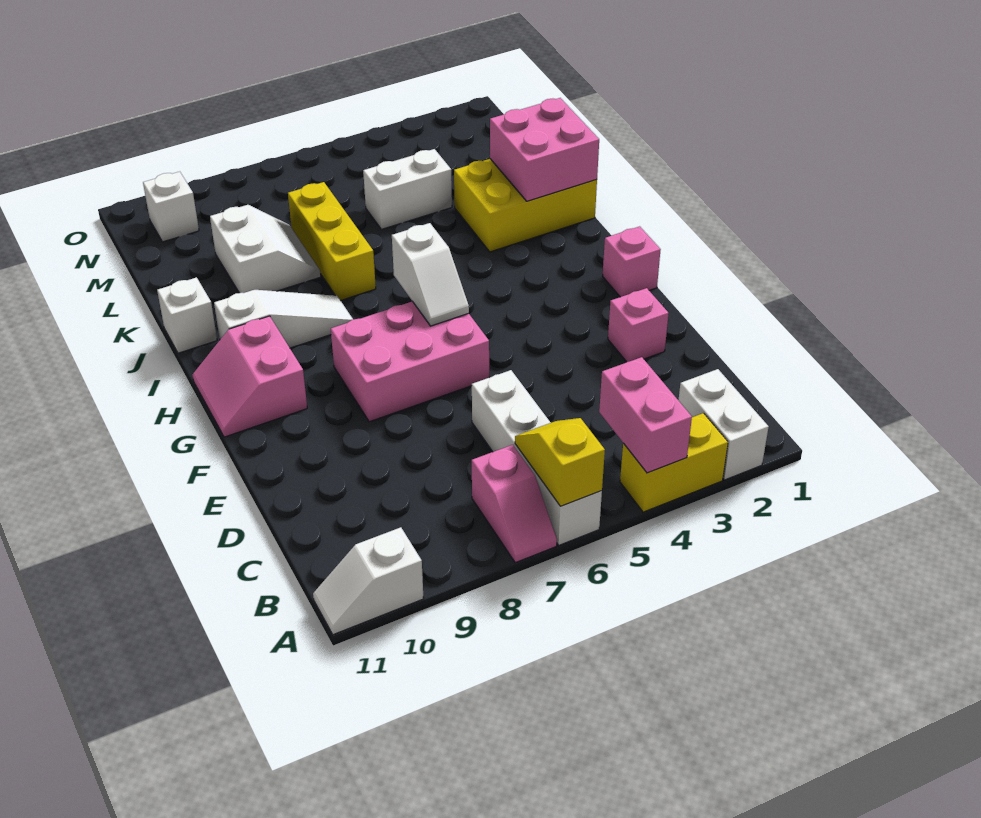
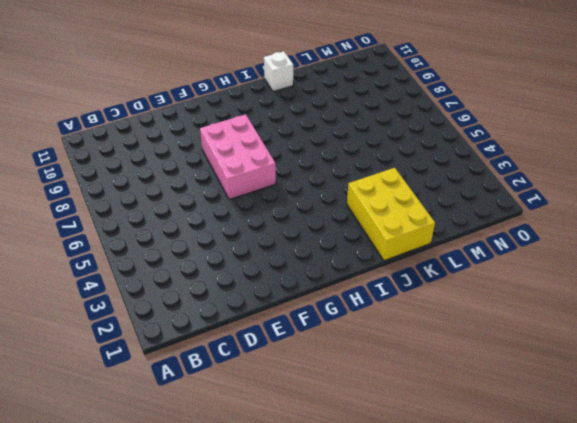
none -> white 1x2 brick [678,369,769,480]
none -> yellow 1x2 brick [620,413,728,512]
none -> white 1x4 brick [472,370,602,545]

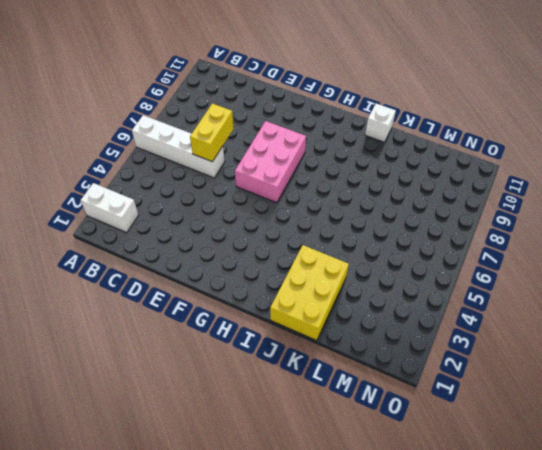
yellow 1x2 brick [190,103,234,162] -> yellow 1x2 brick moved to [620,413,728,512]
none -> pink 1x2 slope [472,445,557,563]
none -> white 1x2 slope [313,527,424,635]
none -> pink 1x1 brick [608,288,669,362]

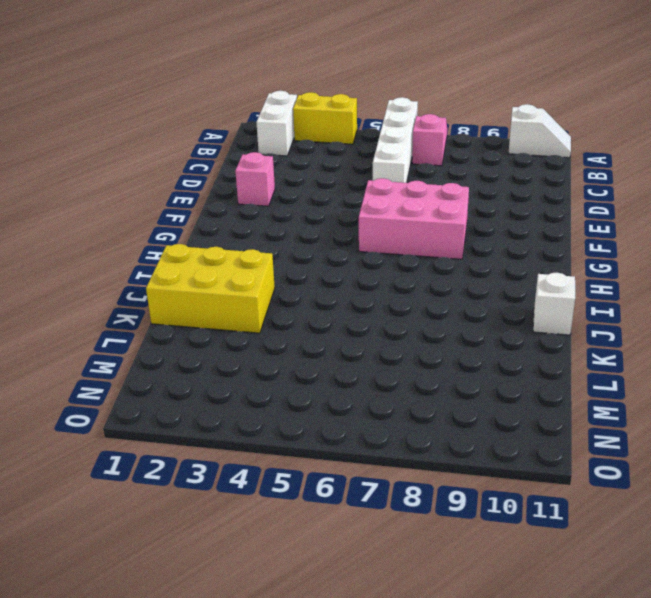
none -> pink 1x1 brick [603,226,661,297]
none -> pink 2x2 slope [192,316,307,437]
none -> white 1x3 slope [214,290,353,348]

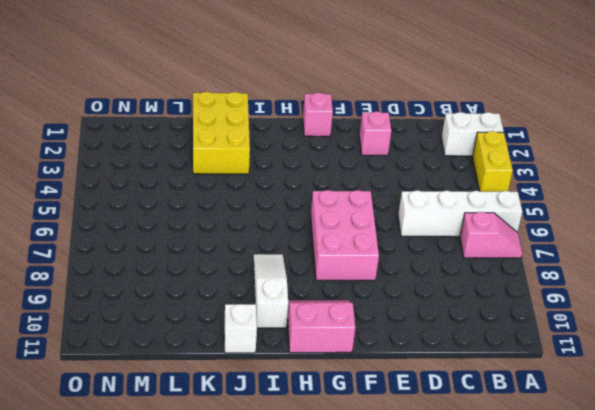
pink 2x2 slope [287,300,355,353] -> pink 2x2 slope turned to [192,316,307,437]
none -> white 1x2 slope [313,527,424,635]
none -> yellow 1x3 brick [288,182,376,300]
none -> white 2x2 slope [210,205,321,293]

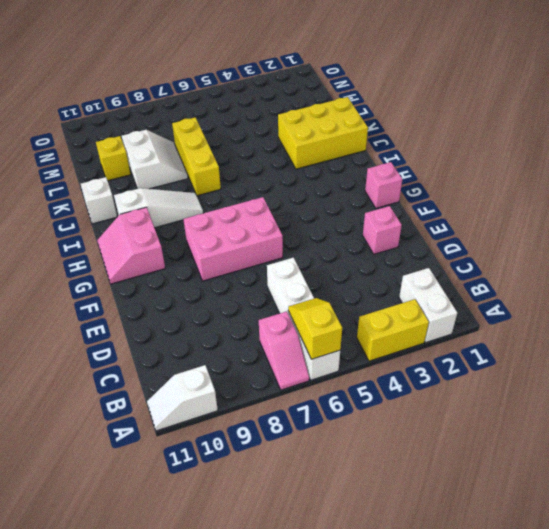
yellow 1x1 brick [96,136,131,181] -> none
none -> white 1x2 brick [363,149,452,229]
none -> white 1x1 brick [143,172,199,242]
none -> pink 1x2 brick [599,357,692,473]

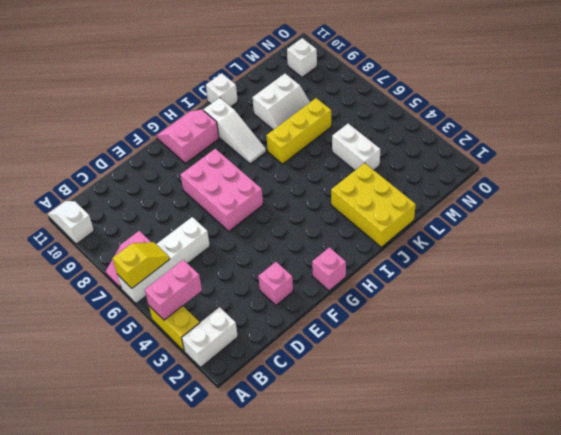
none -> white 1x2 slope [392,223,469,326]
none -> pink 2x2 brick [490,98,599,201]

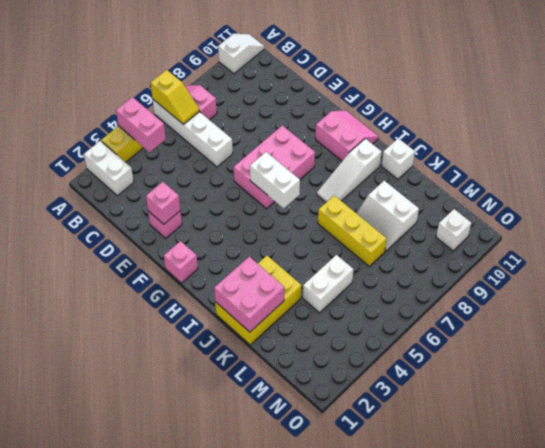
pink 1x1 brick [146,182,180,224] -> none
white 1x2 brick [250,152,300,208] -> white 1x2 slope [392,223,469,326]

